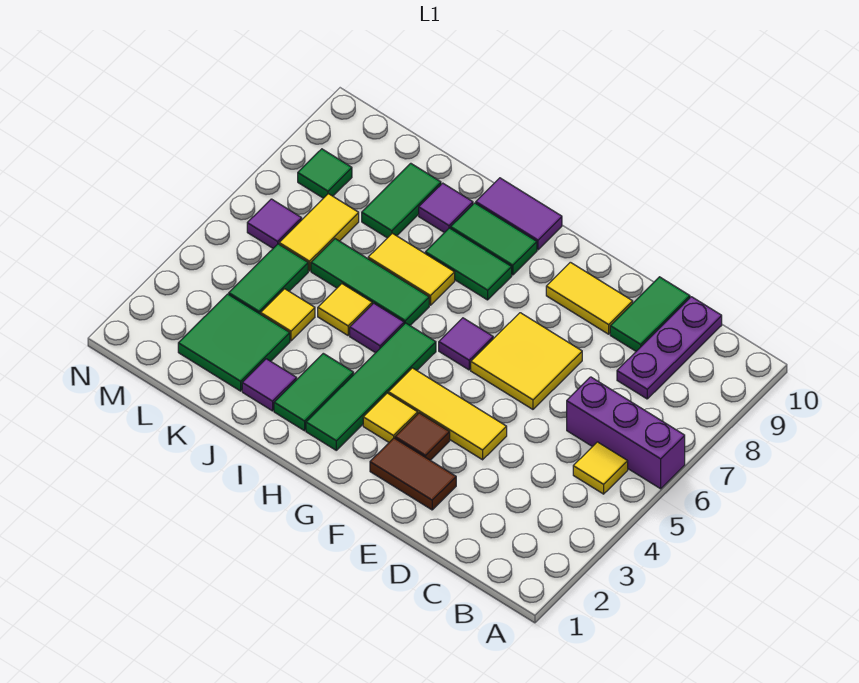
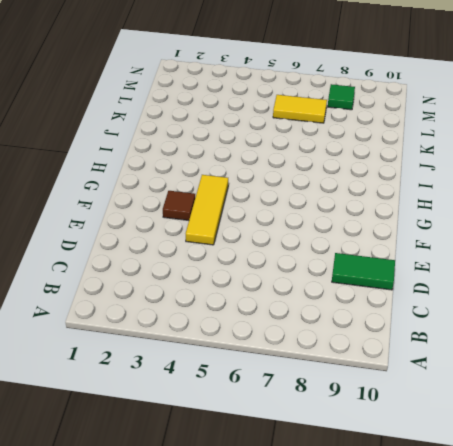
none -> purple 1x3 brick [567,377,685,489]
none -> yellow 1x1 tile [573,442,628,494]
none -> purple 1x3 plate [617,297,722,399]

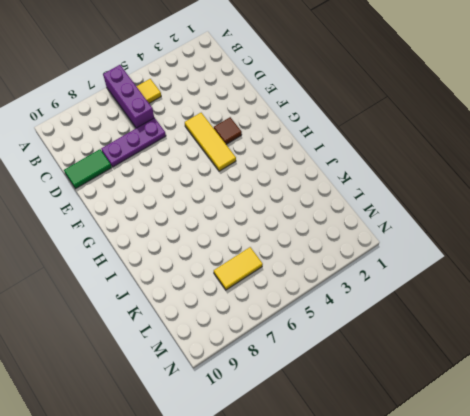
purple 1x3 plate [101,118,166,167] -> purple 1x3 plate moved to [617,297,722,399]
none -> brown 1x2 tile [370,438,456,510]
none -> yellow 2x2 tile [471,313,582,409]
none -> yellow 1x2 tile [546,262,633,334]

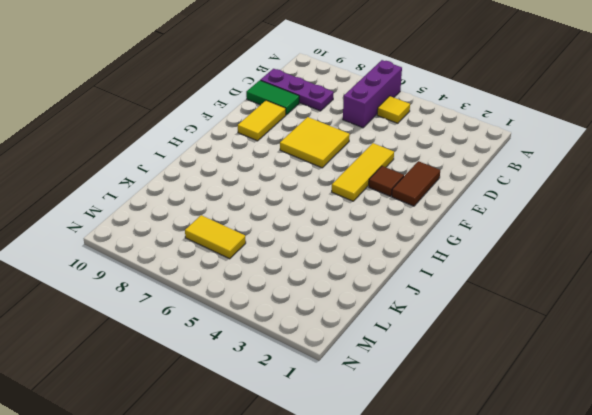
none -> yellow 1x1 tile [363,393,418,442]
none -> purple 1x1 tile [439,318,493,370]
none -> green 1x4 tile [306,323,436,450]

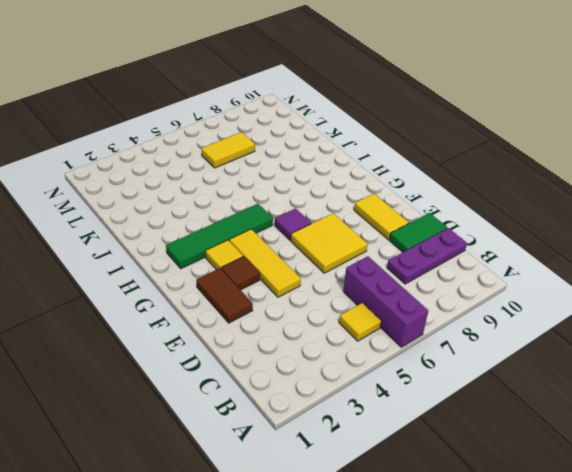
none -> green 1x2 tile [425,228,512,300]
none -> green 1x2 tile [451,203,537,275]
none -> purple 1x2 tile [476,178,562,250]

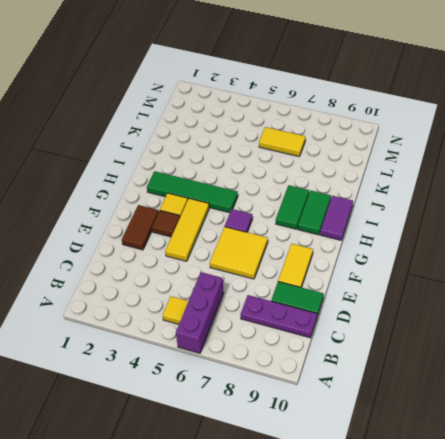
none -> green 1x2 tile [274,353,354,431]
none -> purple 1x1 tile [350,303,404,353]
none -> green 1x3 tile [311,239,429,325]

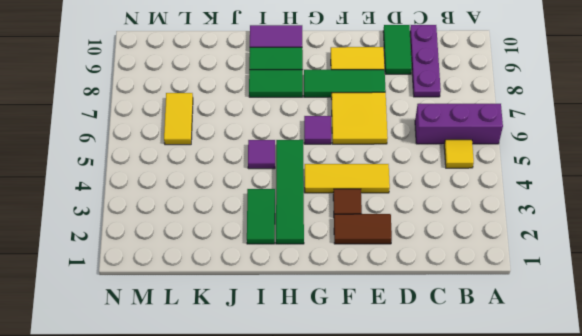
green 1x3 tile [304,70,386,97] -> green 1x3 tile moved to [311,239,429,325]
none -> yellow 1x1 tile [363,393,418,442]
none -> yellow 1x2 tile [368,233,455,305]
none -> purple 1x1 tile [242,359,297,411]

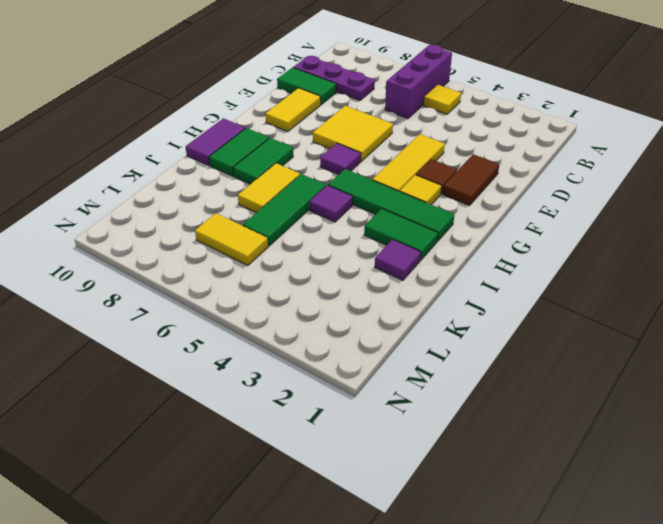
none -> yellow 1x1 tile [318,284,372,335]
none -> purple 1x1 tile [419,183,473,233]
none -> green 2x2 tile [178,294,290,391]

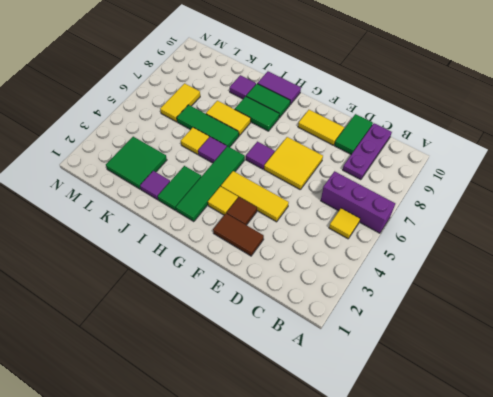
none -> yellow 1x1 tile [261,289,315,341]
none -> green 1x2 tile [362,163,441,238]
none -> green 1x2 tile [229,244,308,314]

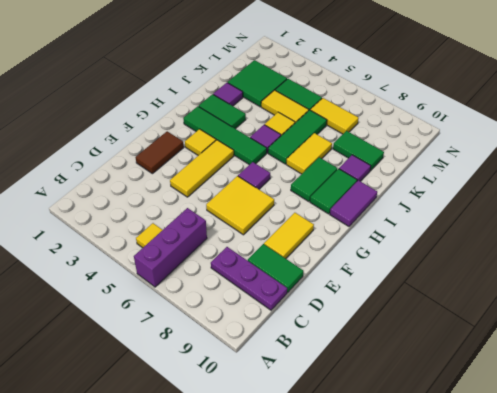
yellow 1x2 tile [261,90,309,123] -> yellow 1x1 tile [261,289,315,341]
none -> brown 1x1 tile [395,413,450,460]
none -> purple 1x1 tile [247,199,302,248]
none -> green 1x1 tile [298,149,352,198]

